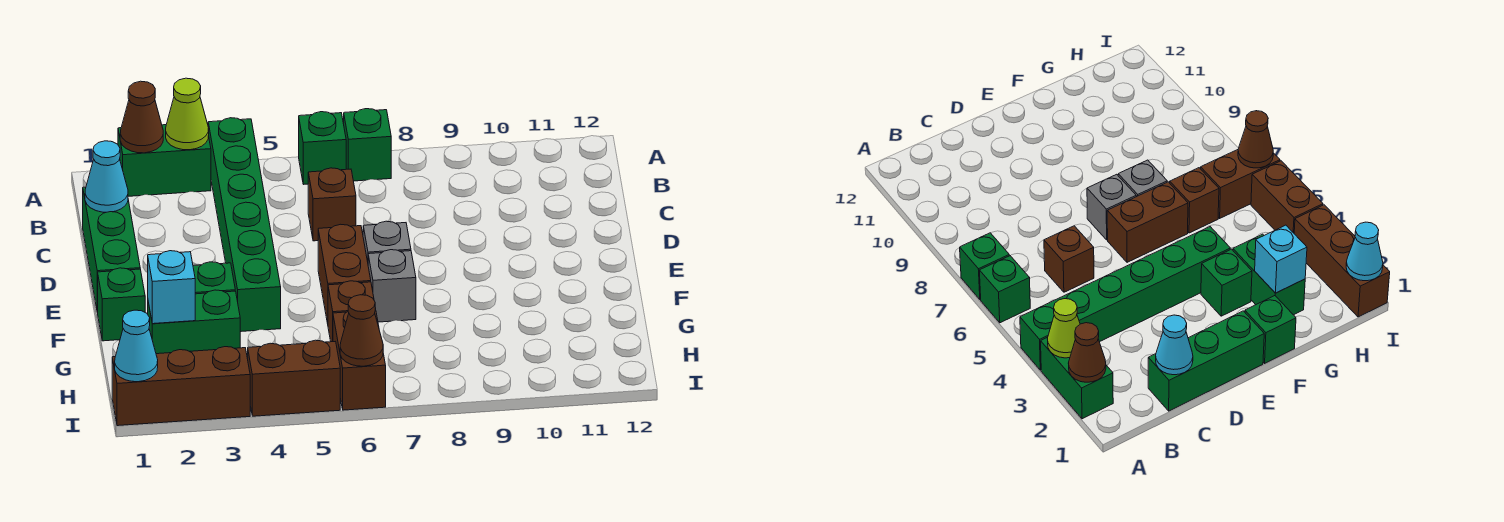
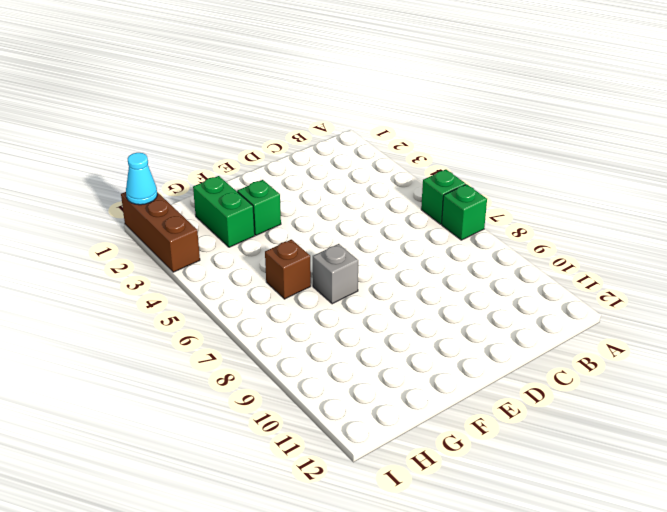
none -> green 1x2 brick [118,125,211,196]
none -> green 1x6 brick [208,118,281,332]
none -> green 1x3 brick [83,187,140,312]

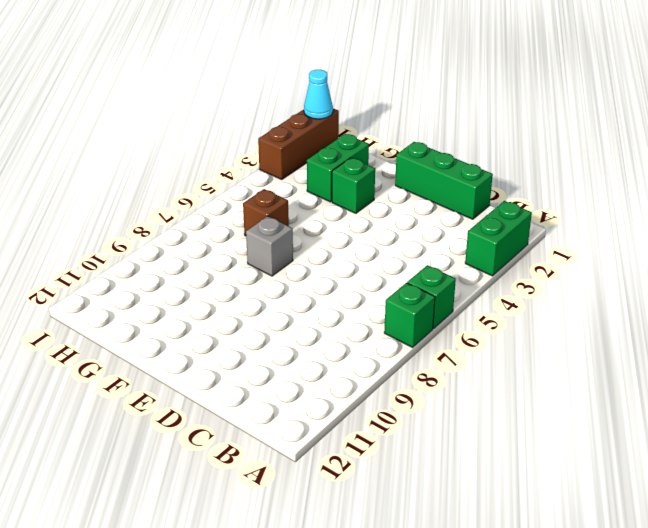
none -> green 1x6 brick [208,118,281,332]
none -> brown 1x1 brick [308,168,356,241]
none -> brown 1x2 brick [318,224,371,324]

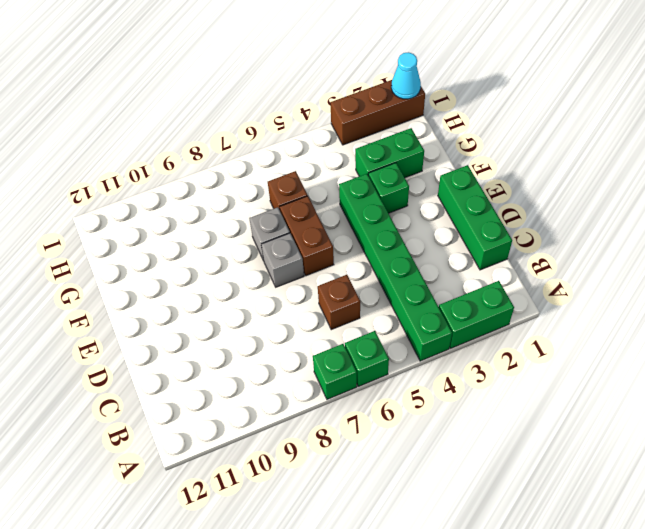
none -> green 1x1 brick [98,268,145,341]
none -> brown 1x2 brick [333,310,386,410]
none -> brown 1x2 brick [248,340,340,416]

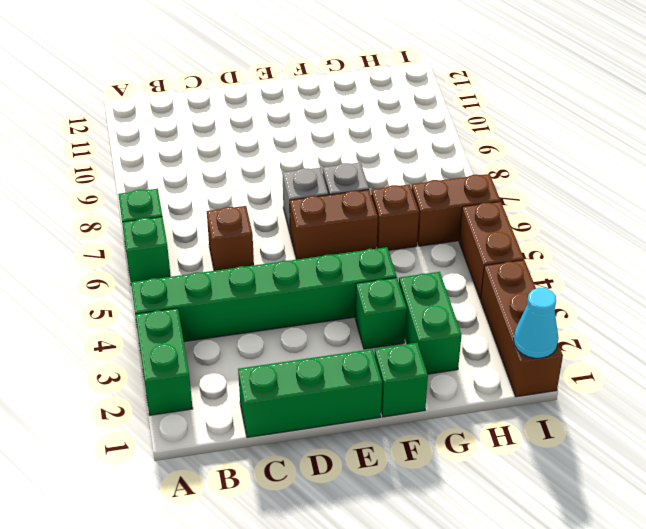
none -> brown 1x1 cone [120,81,163,153]
none -> lime 1x1 cone [166,78,209,150]
none -> cyan 1x1 cone [85,141,128,212]

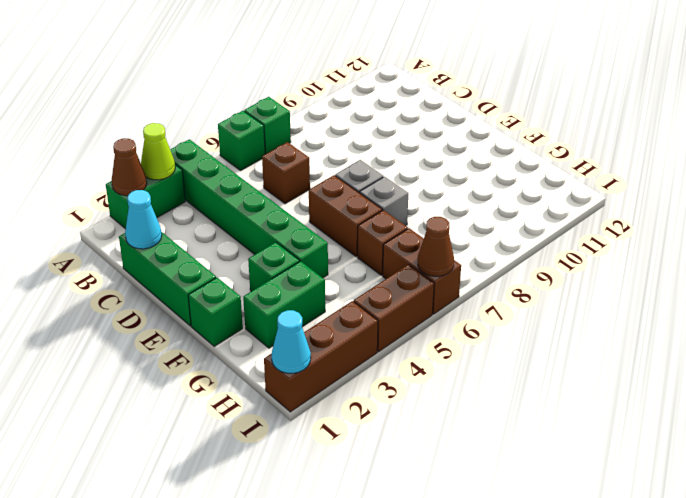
none -> cyan 1x1 brick [148,251,195,324]

